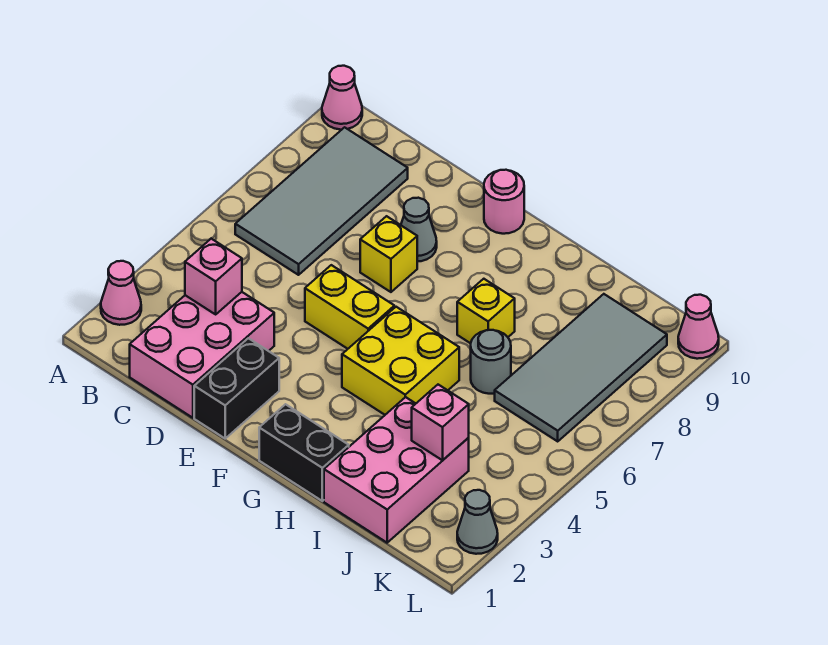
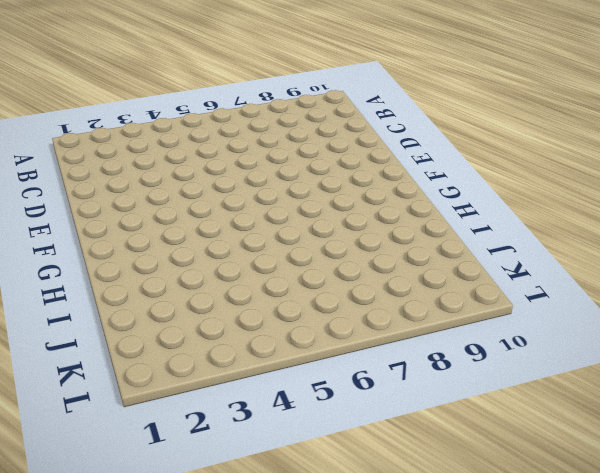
none -> pink 1x1 cone [101,261,141,325]
none -> pink 1x1 cone [322,66,362,130]
none -> grey 2x4 tile [235,127,408,275]

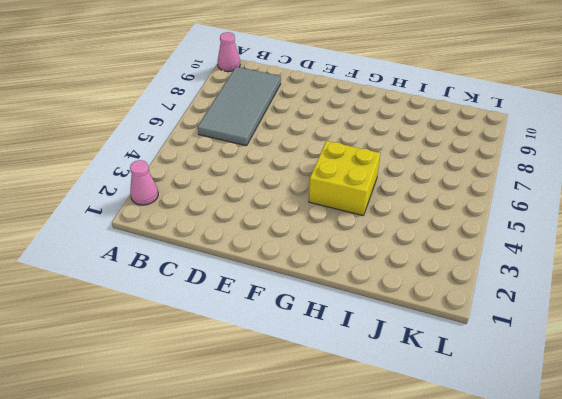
none -> pink 2x3 brick [130,292,274,418]
none -> black 1x2 brick [194,338,279,438]
none -> yellow 1x2 brick [305,265,394,349]

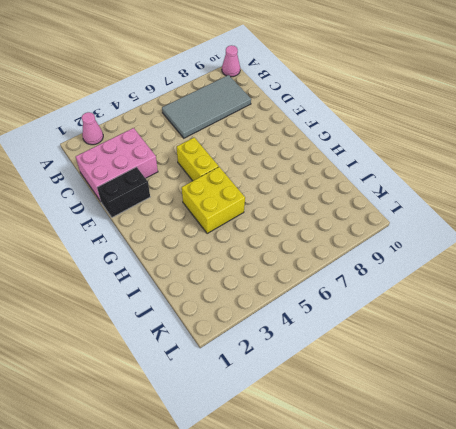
none -> yellow 1x1 brick [360,216,417,292]
none -> grey 1x1 cone [401,198,437,262]
none -> pink 1x1 round brick [484,170,524,234]

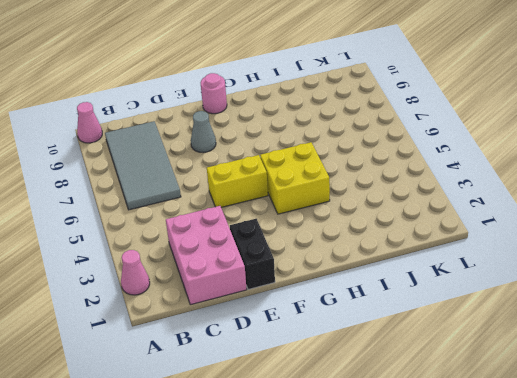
none -> yellow 1x1 brick [360,216,417,292]
none -> black 1x2 brick [259,404,349,501]
none -> yellow 1x1 brick [457,279,515,343]

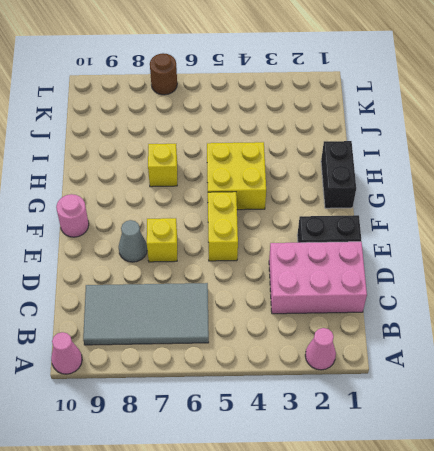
brown 1x1 round brick [150,53,177,95] -> none
none -> pink 2x3 brick [324,397,469,543]
none -> grey 1x1 round brick [471,330,511,394]
none -> grey 2x4 tile [495,294,667,441]

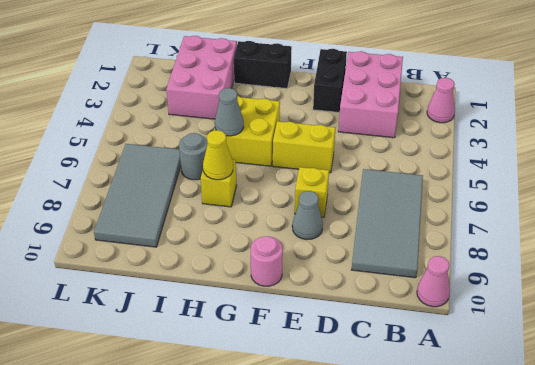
grey 1x1 cone [215,88,244,136] -> grey 1x1 cone moved to [457,490,498,554]
yellow 1x1 cone [203,130,233,180] -> none
none -> pink 1x1 cone [678,295,719,359]
none -> pink 1x1 brick [185,239,242,314]
none -> pink 1x1 brick [412,385,469,460]

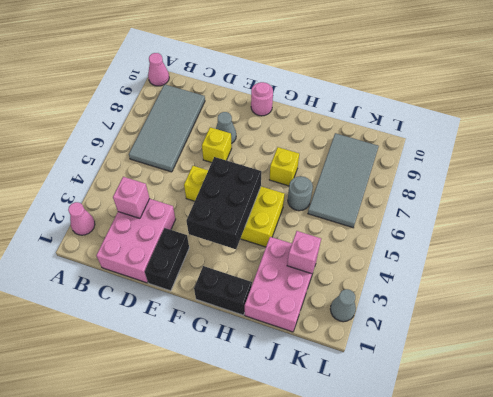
black 2x3 brick [187,157,261,249] -> none
none -> pink 1x1 cone [678,295,719,359]

